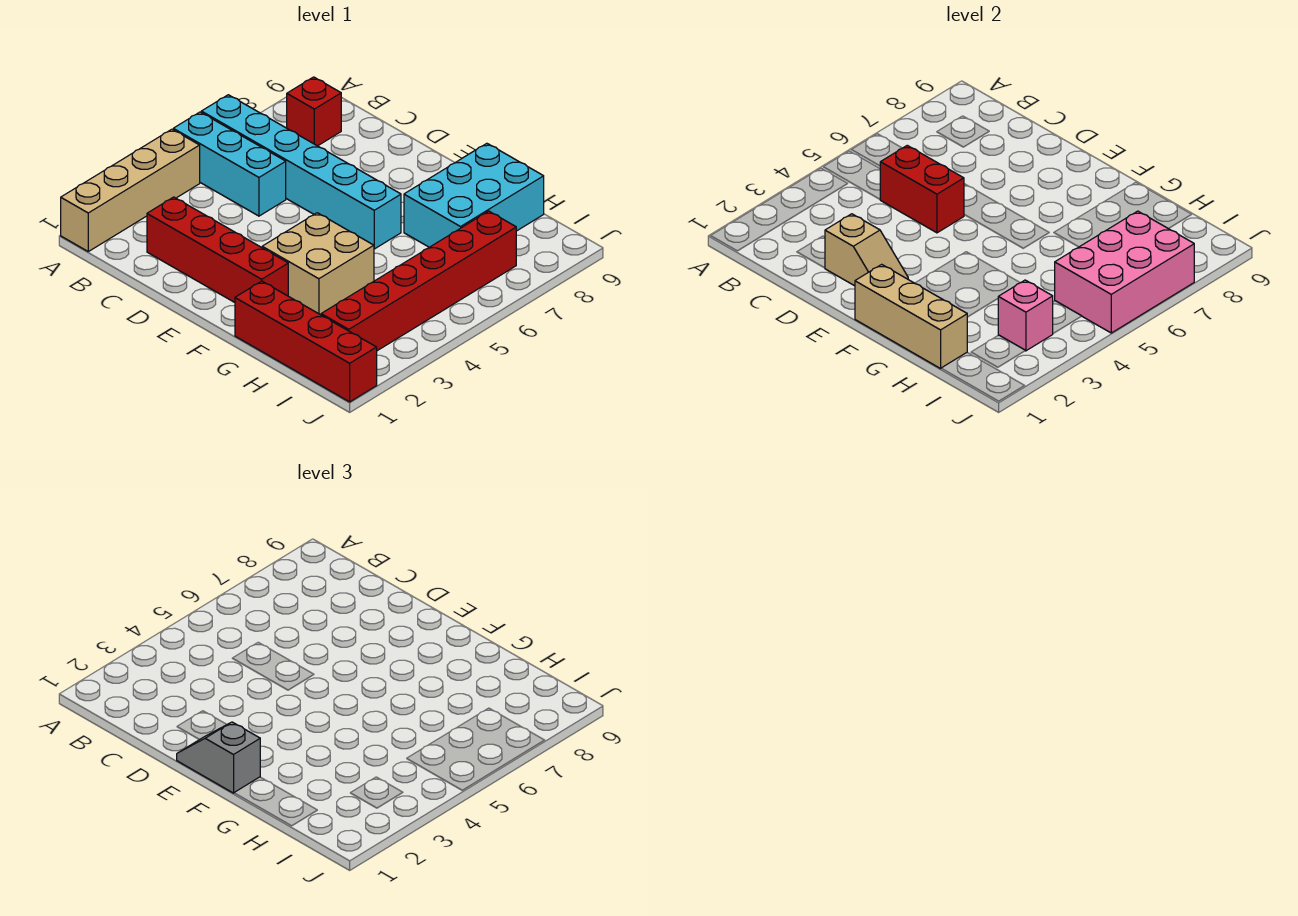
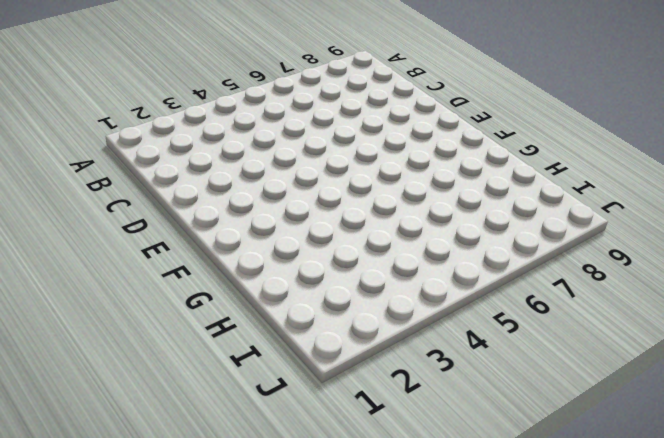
none -> tan 1x4 brick [61,129,200,251]
none -> cyan 1x3 brick [173,112,286,216]
none -> cyan 1x6 brick [201,95,401,249]

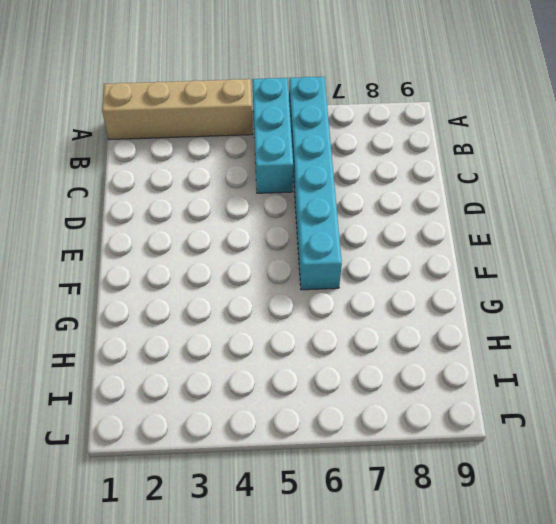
none -> red 1x1 brick [287,77,341,146]
none -> red 1x4 brick [147,197,288,302]
none -> tan 2x2 brick [262,213,374,315]

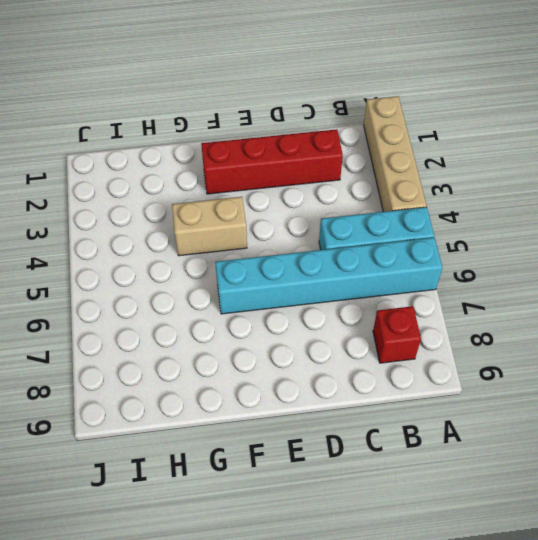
tan 1x2 brick [172,197,247,256] -> tan 2x2 brick [262,213,374,315]
none -> red 1x4 brick [235,281,377,402]
none -> cyan 2x3 brick [404,143,544,247]
none -> red 1x6 brick [321,211,516,351]

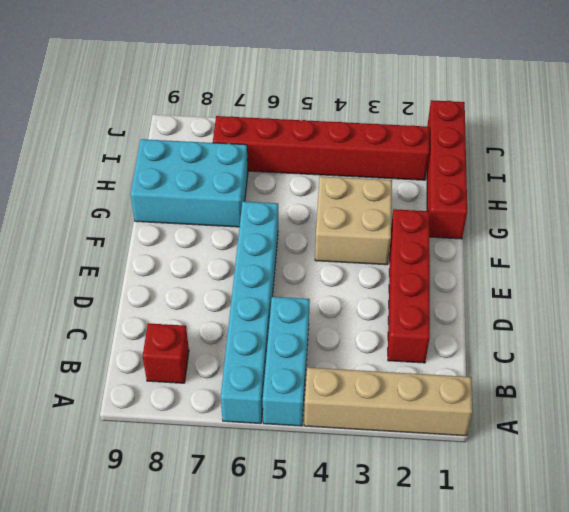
none -> red 1x2 brick [880,145,964,233]
none -> tan 1x2 slope [825,214,908,286]
none -> tan 1x3 brick [855,264,967,368]

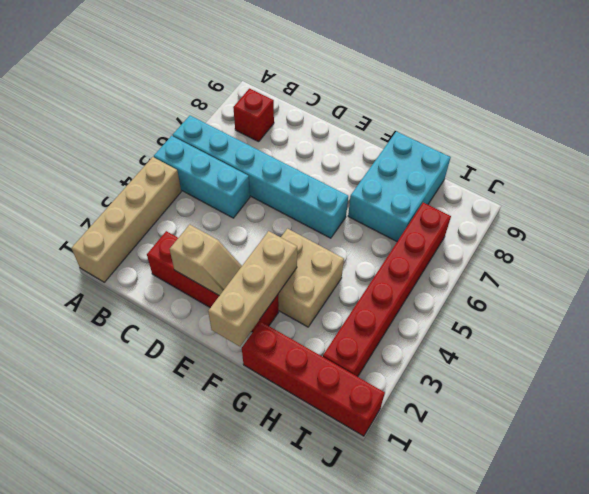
tan 1x3 brick [208,231,297,346] -> tan 1x3 brick turned to [855,264,967,368]
none -> red 1x2 brick [880,145,964,233]
none -> pink 1x1 brick [998,280,1053,351]
none -> pink 2x3 brick [1055,211,1194,333]

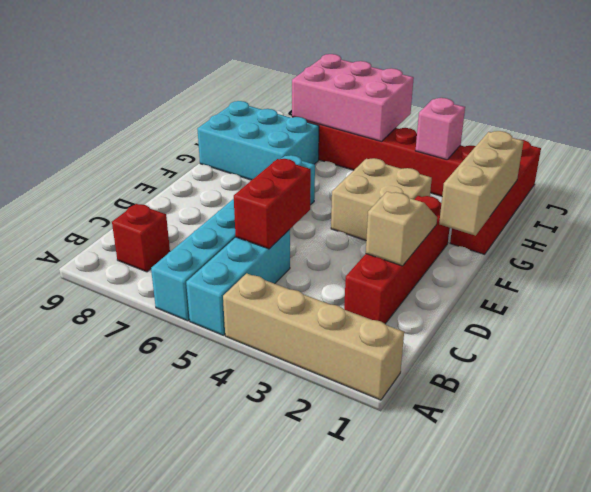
none -> grey 1x2 slope [177,722,260,793]

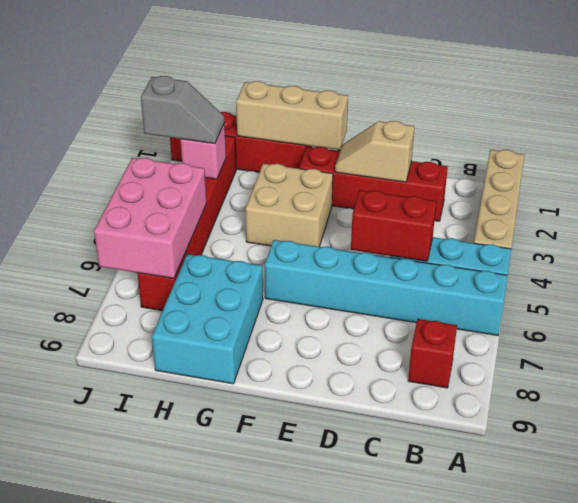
grey 1x2 slope [141,76,224,144] -> grey 1x2 slope moved to [177,722,260,793]

